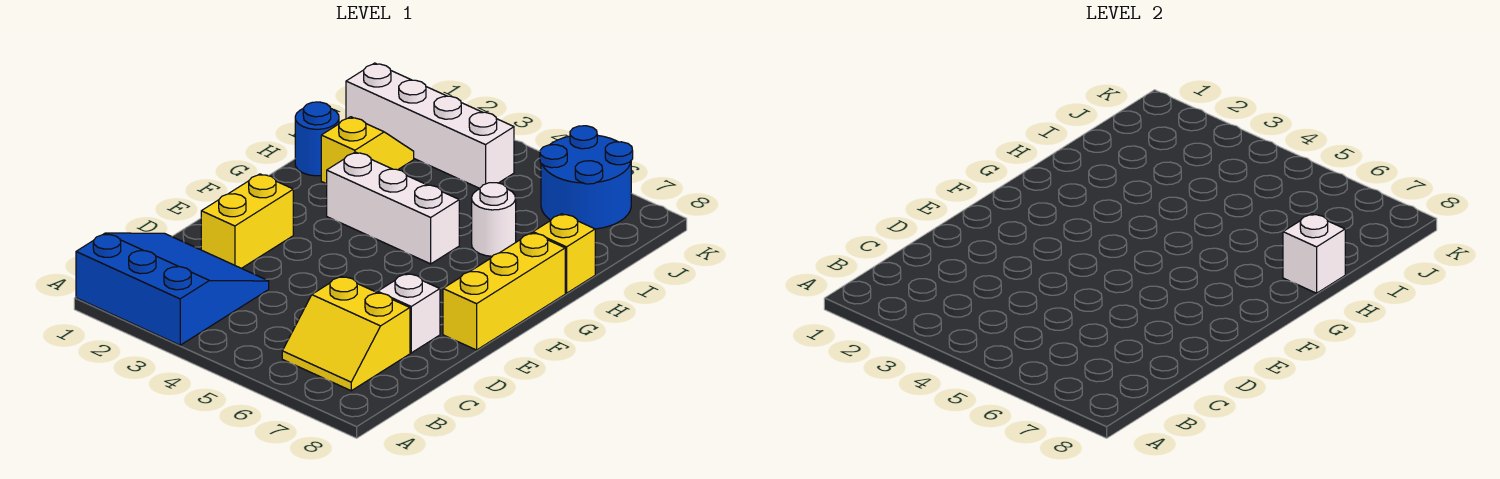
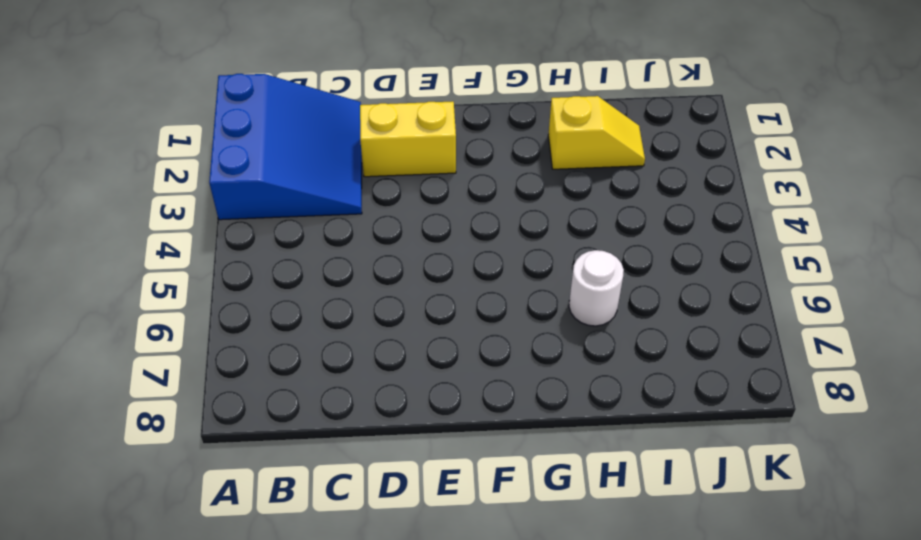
none -> yellow 2x2 slope [282,276,410,391]
none -> white 1x1 brick [378,273,440,353]
none -> yellow 1x3 brick [443,233,565,350]

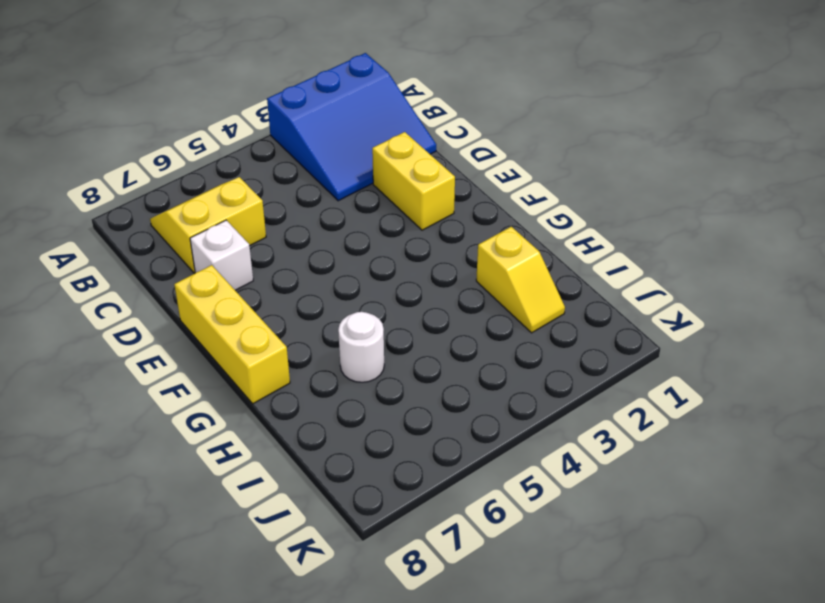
none -> white 1x3 brick [327,152,459,264]
none -> blue 1x1 round brick [295,102,339,176]
none -> yellow 1x1 brick [533,214,595,293]

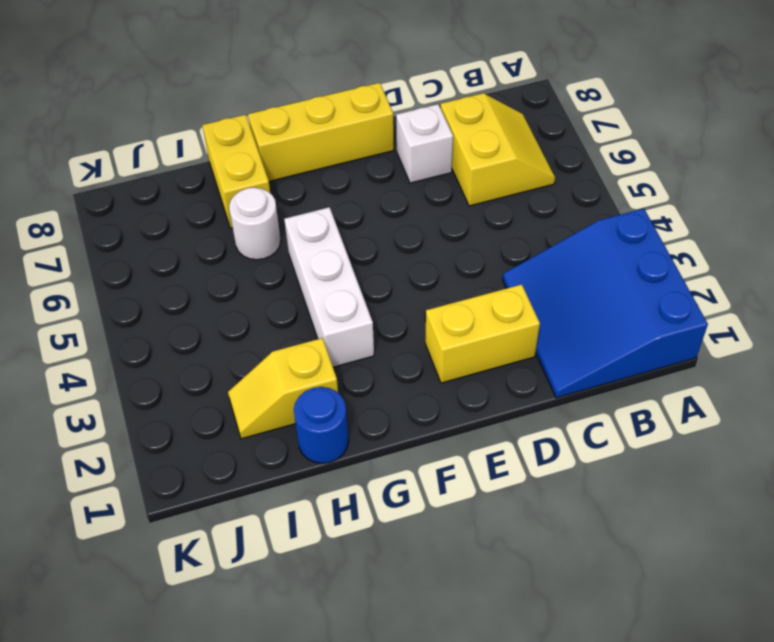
yellow 1x2 brick [202,115,270,228] -> yellow 1x1 brick [533,214,595,293]
none -> white 1x4 brick [346,63,514,188]
none -> blue 2x2 round brick [540,126,633,229]
none -> white 1x1 brick [1283,214,1345,293]

